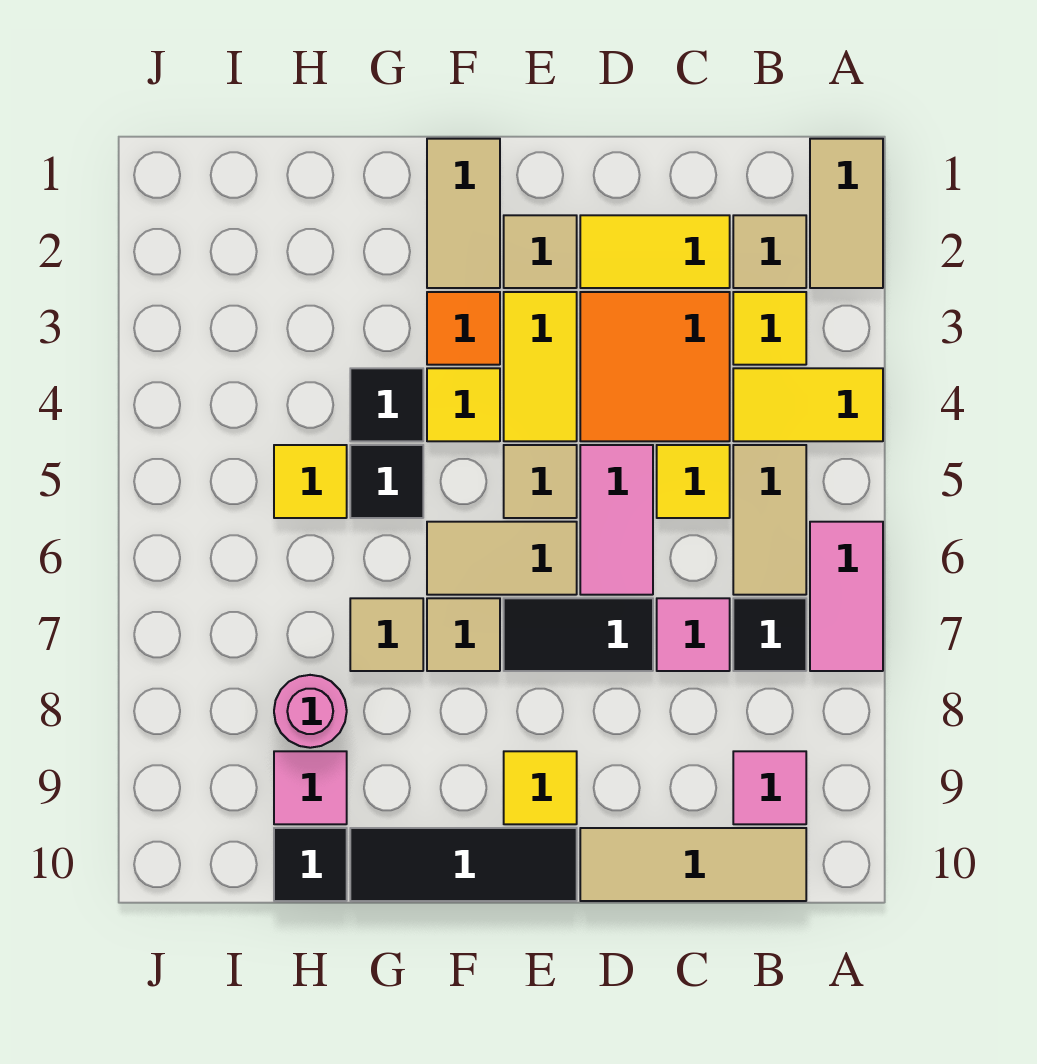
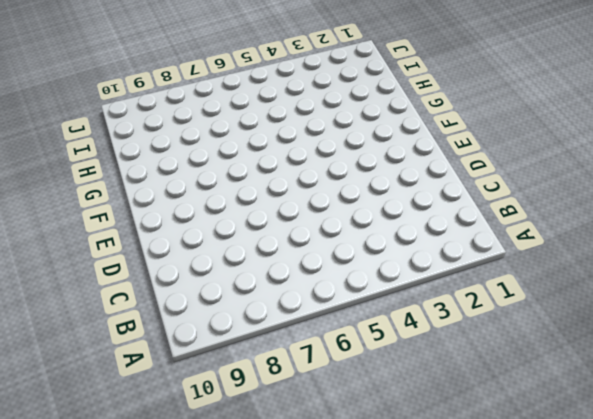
none -> tan 1x2 tile [810,139,883,288]
none -> yellow 1x2 tile [733,368,883,441]
none -> pink 1x2 tile [810,522,883,671]
none -> tan 1x1 tile [733,215,806,288]

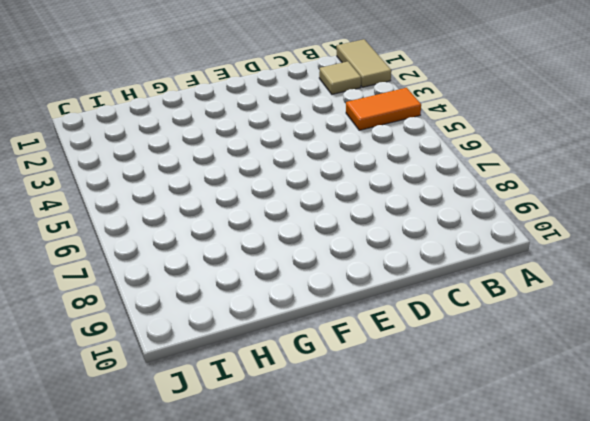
orange 1x2 tile [346,88,421,130] -> yellow 1x2 tile [733,368,883,441]
none -> pink 1x2 tile [810,522,883,671]
none -> yellow 1x1 tile [733,292,806,365]
none -> tan 1x2 tile [733,445,806,595]
none -> black 1x1 tile [733,598,806,671]

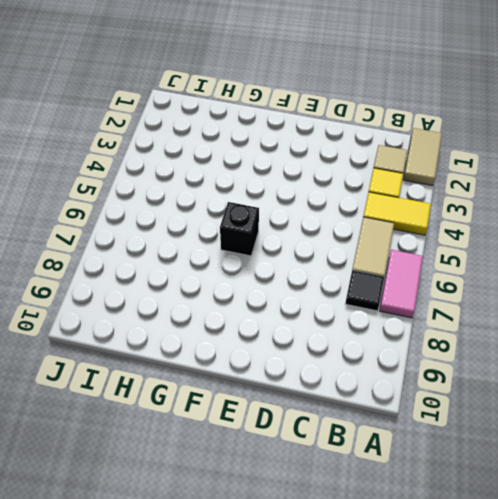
black 1x1 brick [220,202,259,256] -> tan 1x2 tile [427,522,577,595]
none -> pink 1x1 tile [733,751,806,824]
none -> tan 1x3 tile [580,828,806,901]
none -> yellow 1x2 tile [580,215,730,288]
none -> orange 2x2 tile [580,292,730,441]

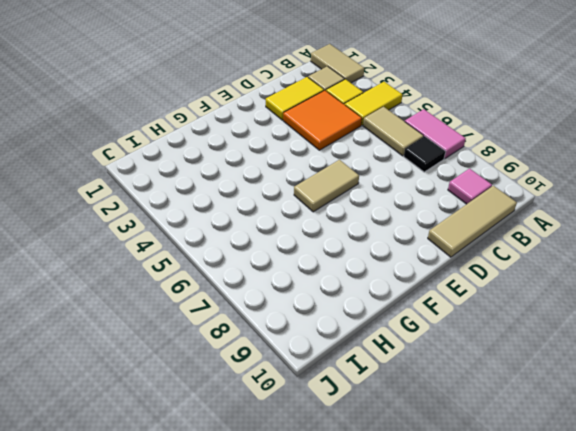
none -> yellow 1x1 tile [657,445,730,518]
none -> pink 1x1 tile [657,598,730,671]
none -> pink 1x2 tile [580,445,653,595]
none -> black 1x2 tile [504,598,653,671]

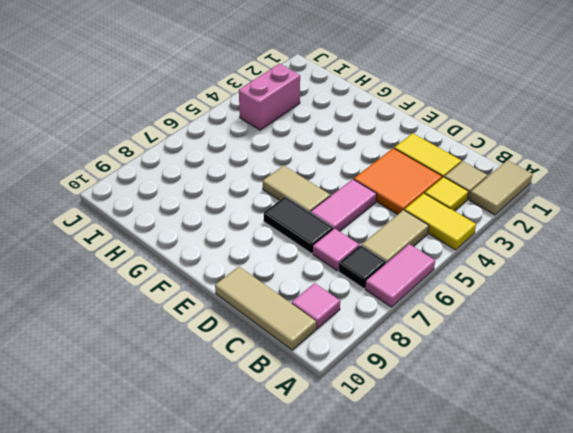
pink 1x2 brick [239,64,300,130] -> none
none -> yellow 1x1 tile [657,445,730,518]
none -> tan 1x1 tile [504,215,577,288]
none -> yellow 1x2 tile [504,292,577,441]
none -> tan 1x1 tile [504,445,577,518]

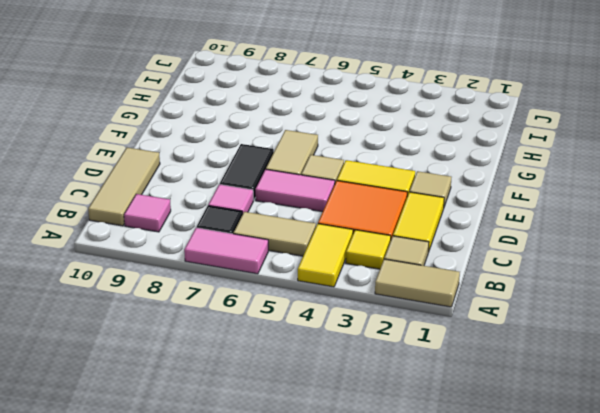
none -> yellow 1x1 tile [657,445,730,518]
none -> yellow 1x1 tile [504,751,577,824]
none -> black 1x3 tile [350,828,577,901]
none -> tan 1x2 tile [427,139,500,288]

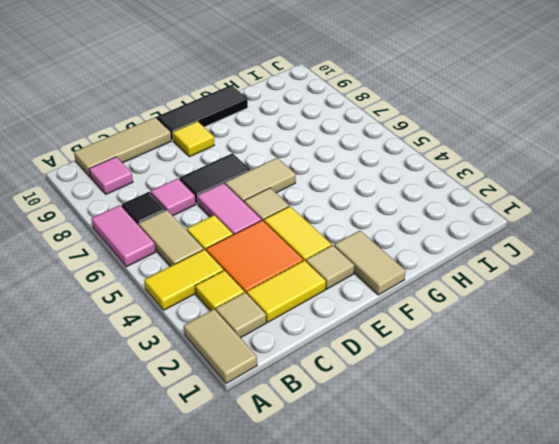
none -> orange 1x1 tile [427,292,500,365]
none -> yellow 1x1 tile [427,368,500,441]
none -> tan 1x1 tile [427,598,500,671]
none -> black 1x1 tile [350,368,423,441]

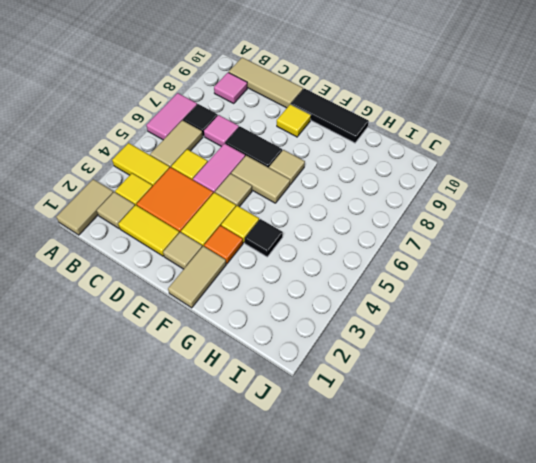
none -> black 1x1 tile [350,445,423,518]
none -> tan 1x1 tile [350,598,423,671]
none -> yellow 1x1 tile [274,445,347,518]
none -> pink 1x1 round brick [274,675,347,748]

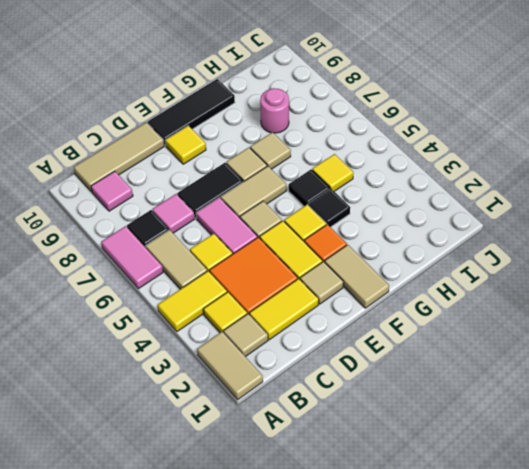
none -> pink 1x1 tile [274,751,347,824]
none -> black 1x1 tile [274,828,347,901]

